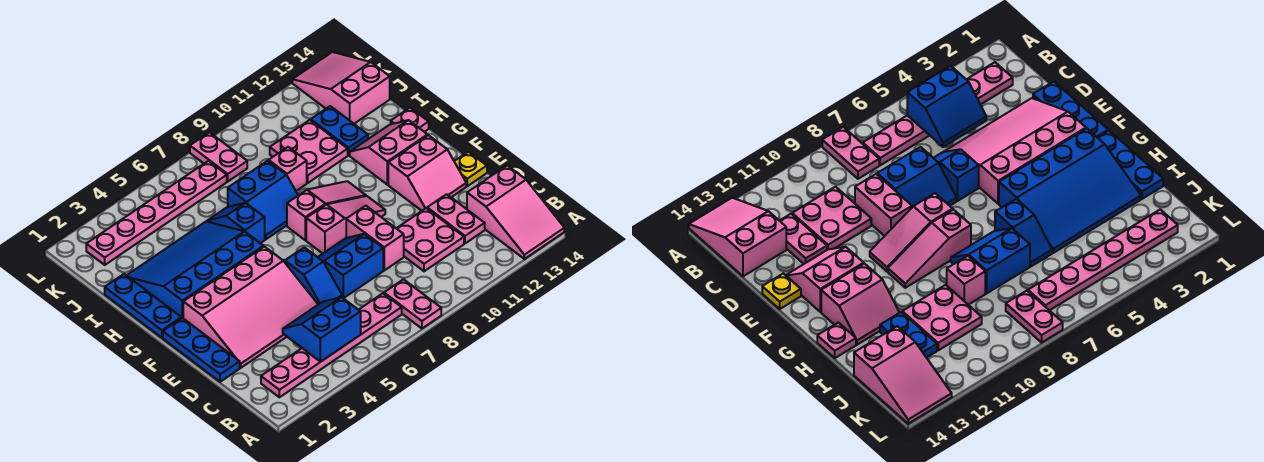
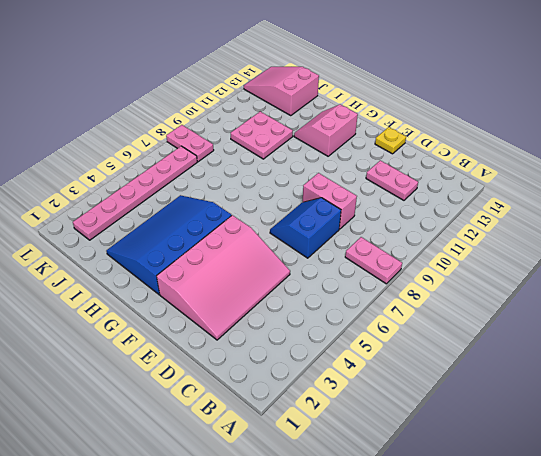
none -> pink 2x3 slope [467,165,564,259]
none -> pink 1x6 plate [261,293,402,397]
none -> pink 2x2 plate [396,208,464,271]

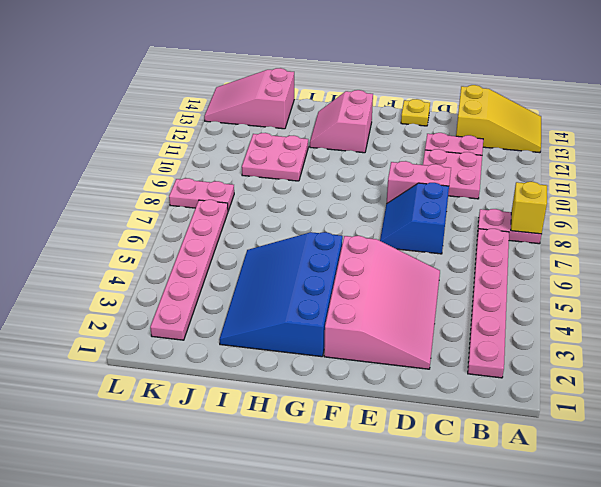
yellow 1x1 brick [511,182,547,234] -> none
yellow 2x3 slope [456,85,541,153] -> pink 2x3 slope [467,165,564,259]
none -> blue 1x3 plate [163,318,240,382]
none -> blue 1x2 slope [285,247,342,305]
none -> pink 2x2 slope [388,135,466,211]

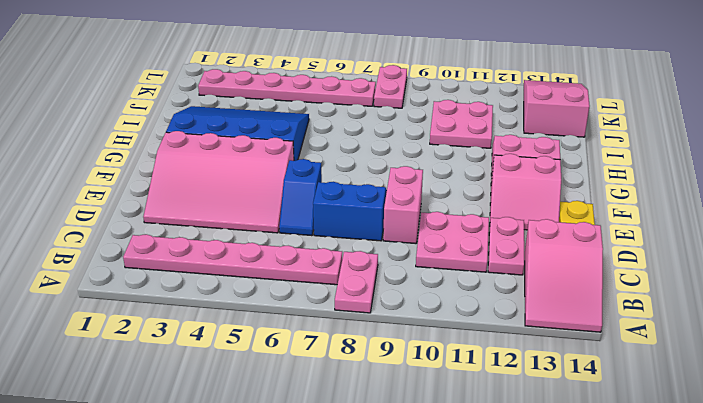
none -> blue 1x3 plate [163,318,240,382]
none -> pink 1x3 slope [306,196,385,253]
none -> blue 1x3 plate [105,274,181,338]

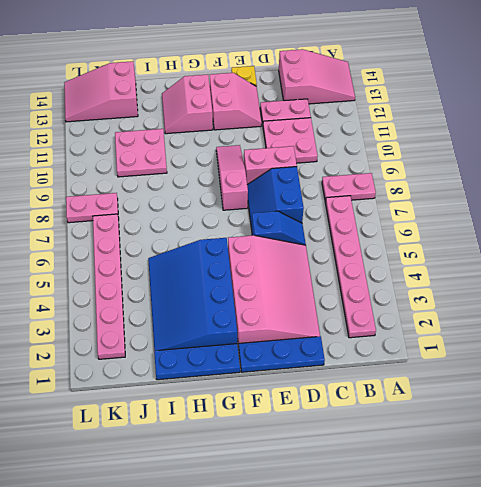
none -> pink 1x3 slope [287,181,366,240]
none -> blue 1x2 slope [207,203,265,243]
none -> blue 2x2 slope [228,161,298,240]

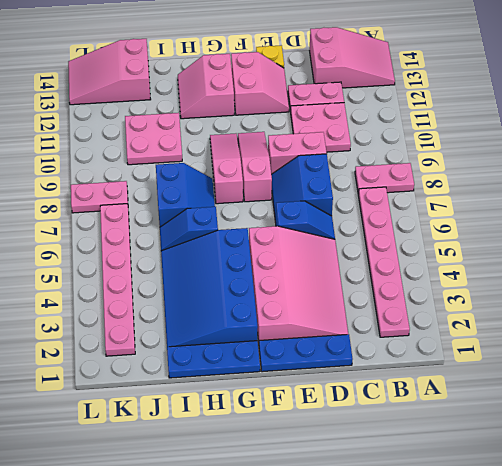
none -> pink 1x1 plate [391,108,429,132]
none -> pink 1x1 brick [269,147,307,191]
none -> blue 1x2 plate [311,106,368,155]

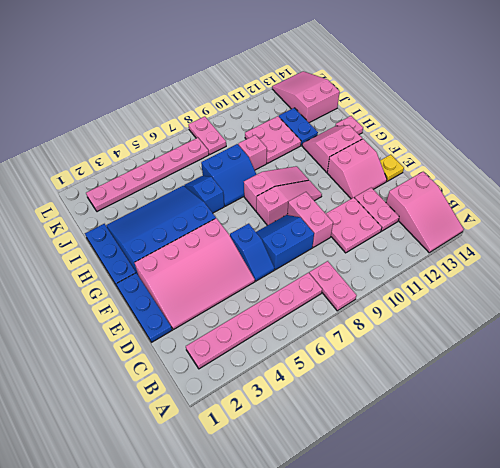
none -> blue 2x2 slope [283,297,361,362]

